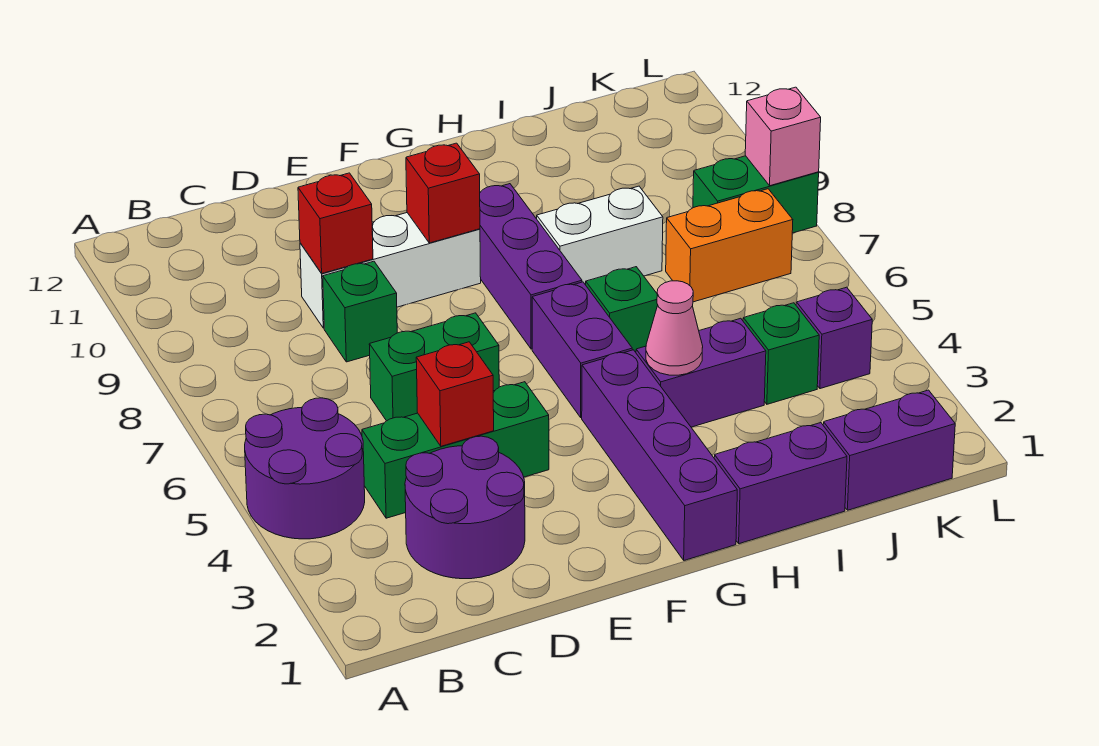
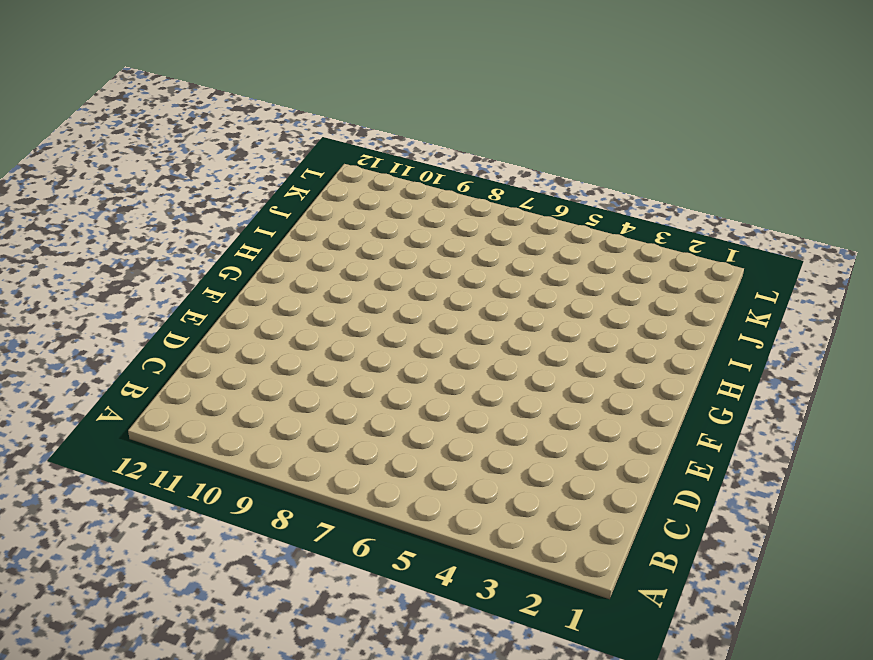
none -> purple 2x2 round brick [245,398,365,539]
none -> purple 2x2 round brick [405,436,525,579]
none -> green 1x3 brick [362,382,549,518]

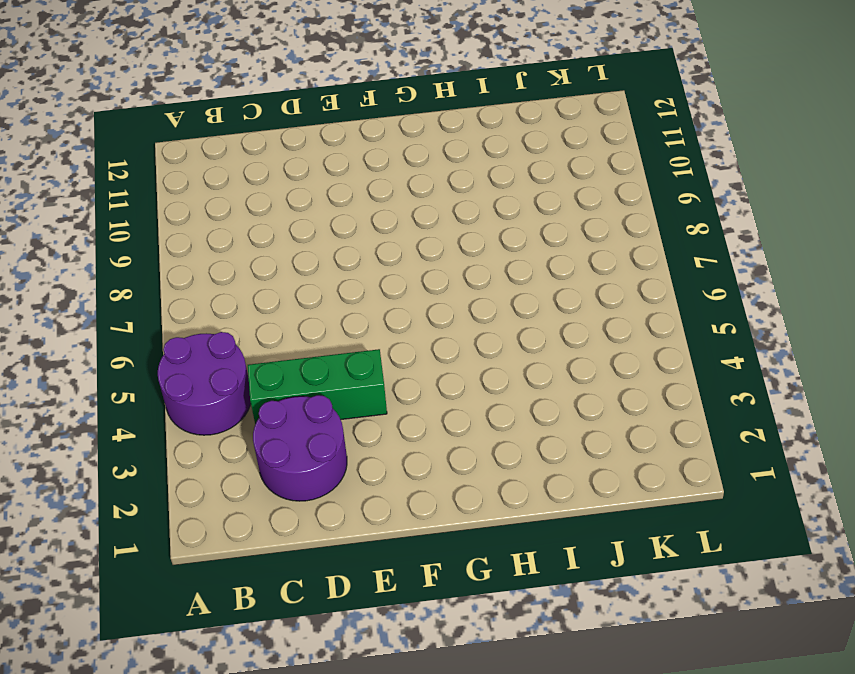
none -> green 1x2 brick [369,313,499,421]
none -> green 1x1 brick [323,261,397,362]
none -> white 1x3 brick [300,213,481,328]

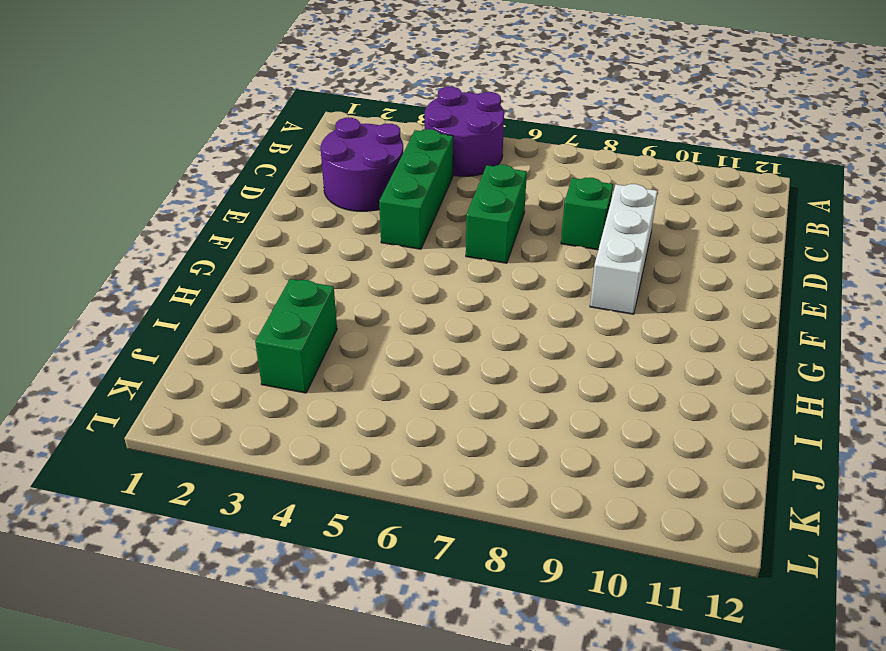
green 1x2 brick [255,279,337,393] -> green 1x2 brick moved to [693,156,819,233]
none -> purple 1x4 brick [582,350,737,560]
none -> purple 1x2 brick [532,282,632,417]
none -> purple 1x3 brick [480,184,582,349]

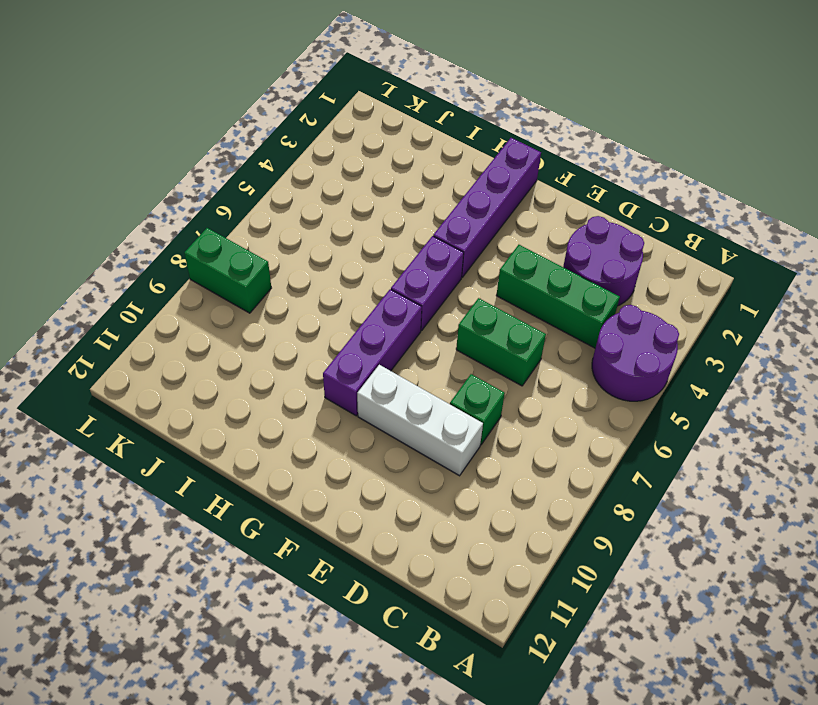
none -> purple 1x2 brick [714,423,847,544]
none -> purple 1x2 brick [636,318,766,427]
none -> green 1x1 brick [586,267,658,352]

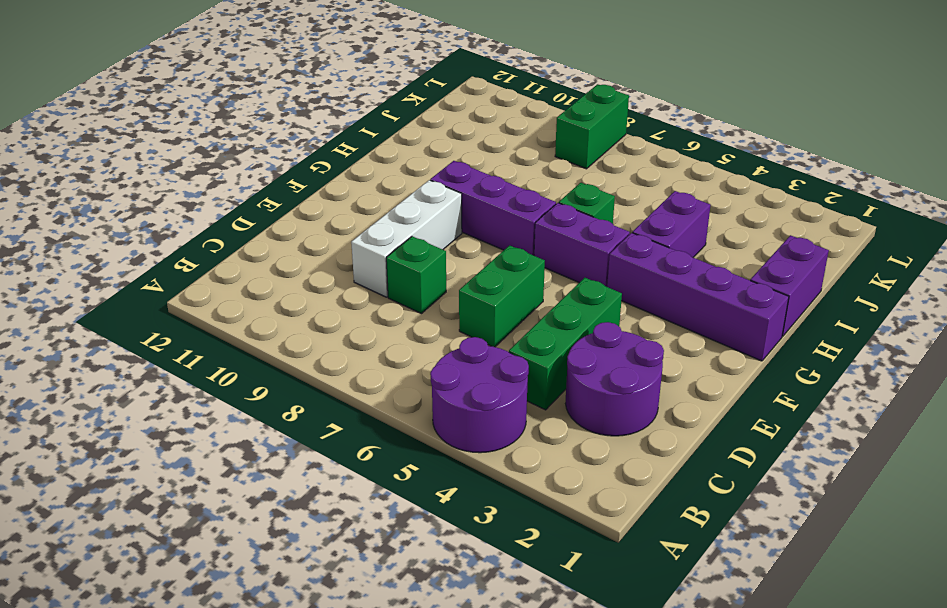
none -> white 1x2 brick [537,186,663,285]
none -> purple 1x2 brick [823,390,955,510]
none -> green 1x1 brick [743,303,819,404]

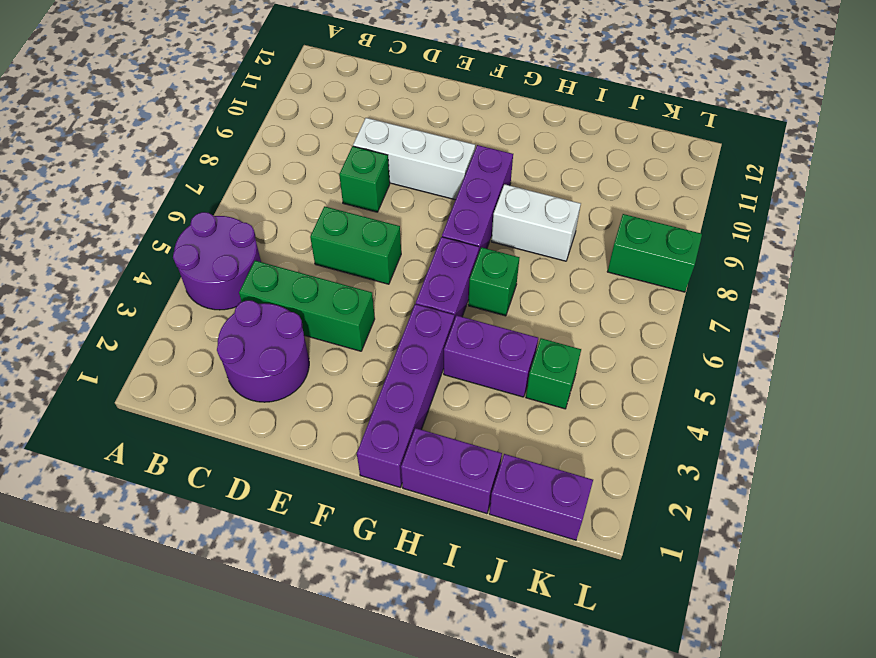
none -> orange 1x2 brick [666,189,793,302]
none -> purple 1x1 brick [796,287,872,389]
none -> red 1x1 brick [416,342,494,446]

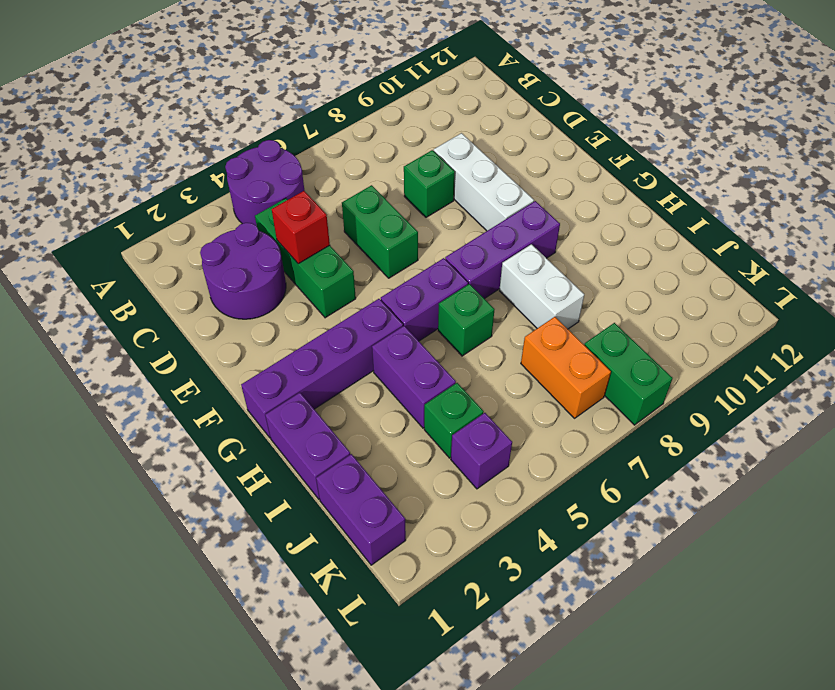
none -> red 1x1 brick [298,173,373,273]
none -> red 1x1 brick [406,143,480,243]
none -> pink 1x1 cone [646,281,703,375]

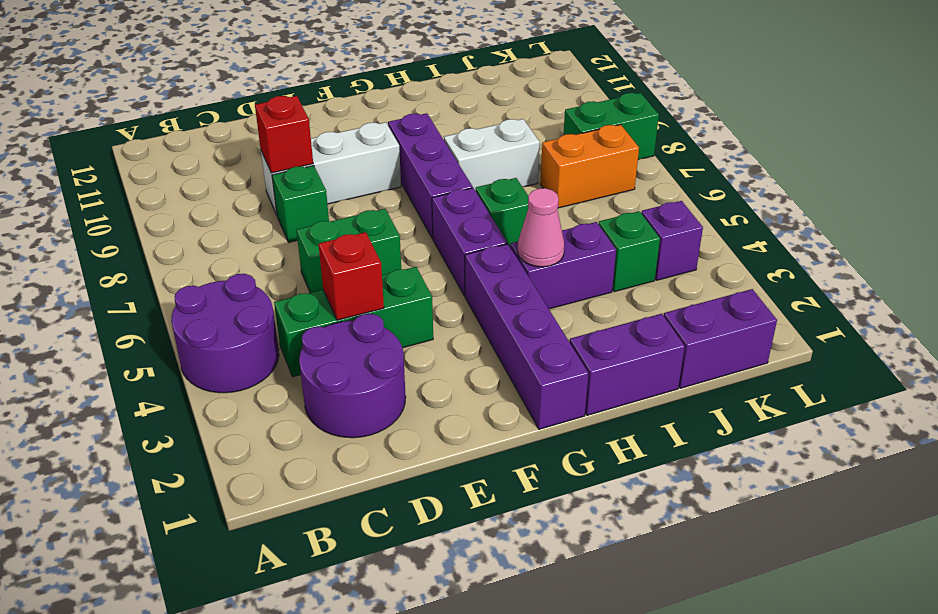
none -> red 1x1 brick [406,143,480,243]
none -> pink 1x1 brick [745,87,821,186]

